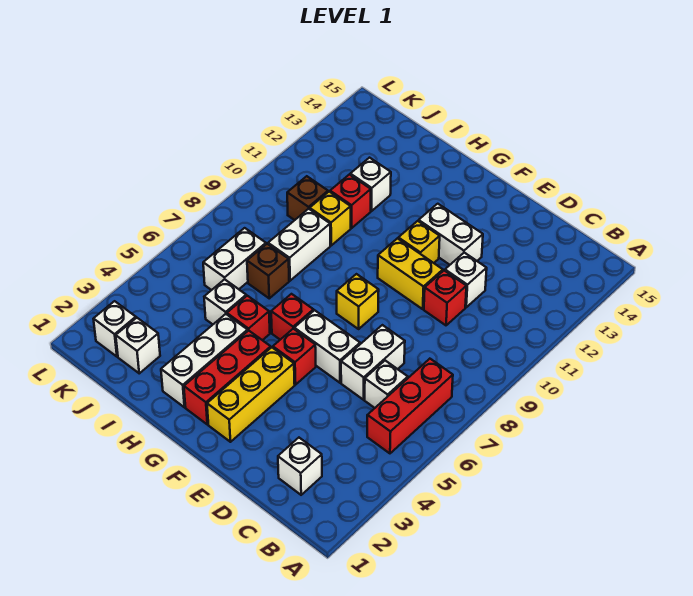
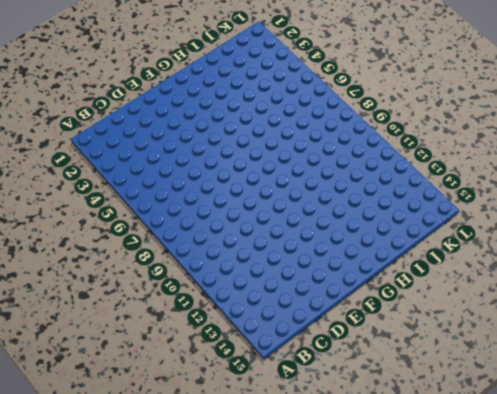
none -> red 1x3 brick [367,359,453,453]
none -> white 1x1 brick [278,438,322,495]
none -> white 1x1 brick [365,361,408,408]

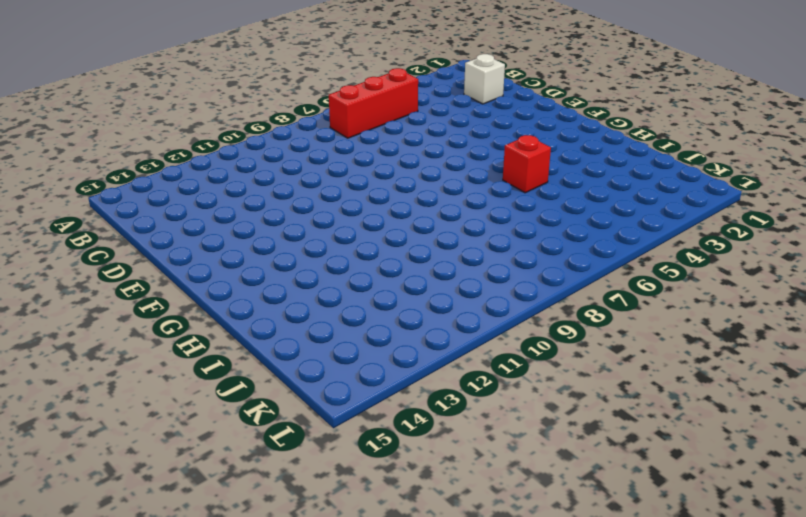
none -> white 1x1 brick [365,361,408,408]
none -> white 1x2 brick [341,325,405,400]
none -> red 1x1 brick [424,271,466,325]

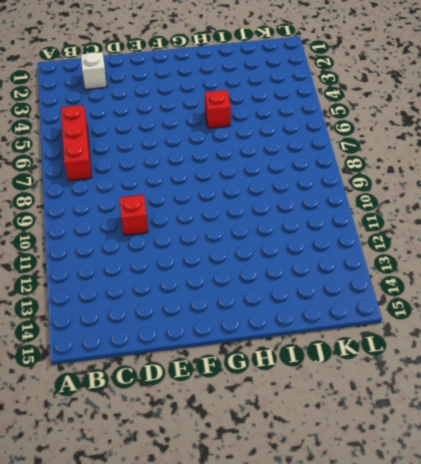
none -> white 1x1 brick [365,361,408,408]
none -> white 1x2 brick [341,325,405,400]
none -> white 1x1 brick [445,253,487,307]

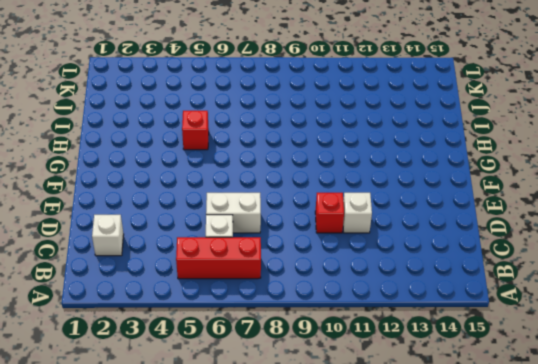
none -> white 1x2 brick [294,310,360,383]
none -> yellow 1x2 brick [378,238,443,309]
none -> white 1x2 brick [419,204,483,265]

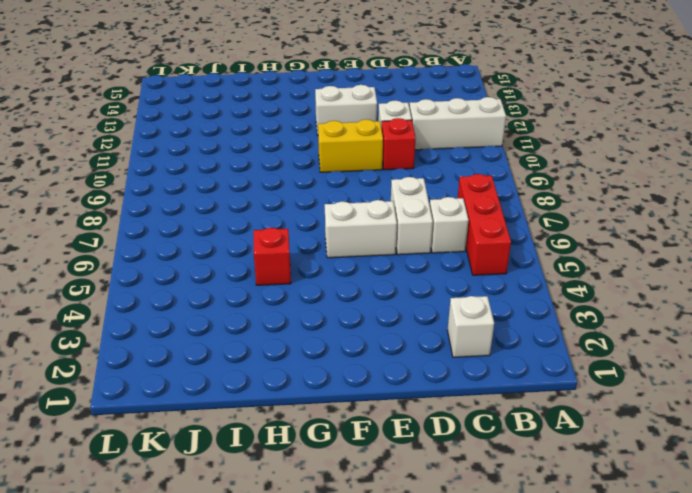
white 1x3 brick [410,97,506,150] -> white 1x3 brick turned to [161,314,248,407]
none -> yellow 1x3 brick [207,347,295,442]
none -> red 1x1 brick [273,329,316,385]
none -> yellow 1x1 brick [337,274,379,329]

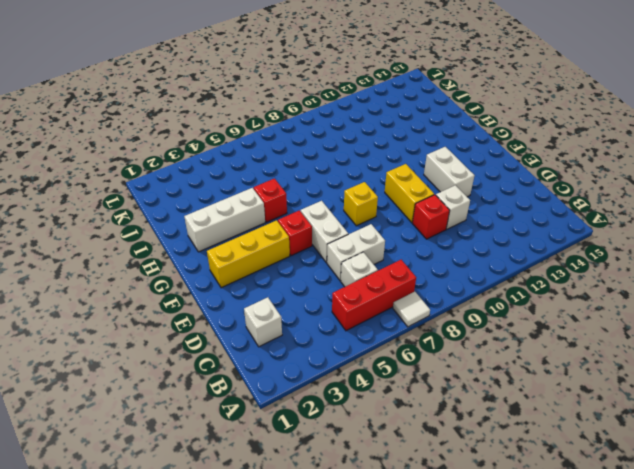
white 1x1 tile [393,292,430,327] -> none
none -> yellow 1x1 brick [398,221,440,263]
none -> red 1x3 brick [184,331,271,424]
none -> red 1x1 brick [271,294,313,340]

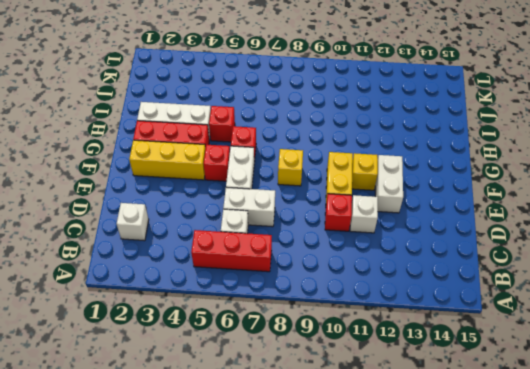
none -> white 1x1 brick [204,279,246,324]
none -> brown 1x1 brick [247,244,289,298]
none -> white 1x2 brick [268,209,330,281]

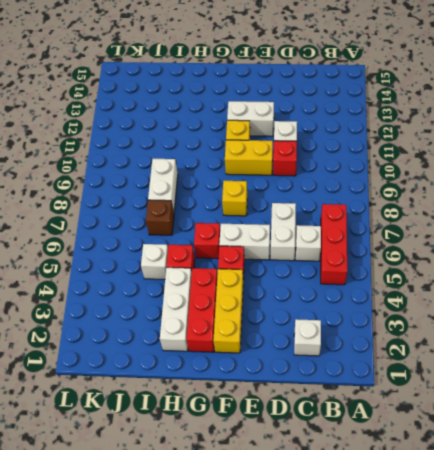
none -> yellow 1x1 brick [310,192,351,245]
none -> red 1x1 brick [330,175,371,228]
none -> white 1x1 brick [350,158,391,211]

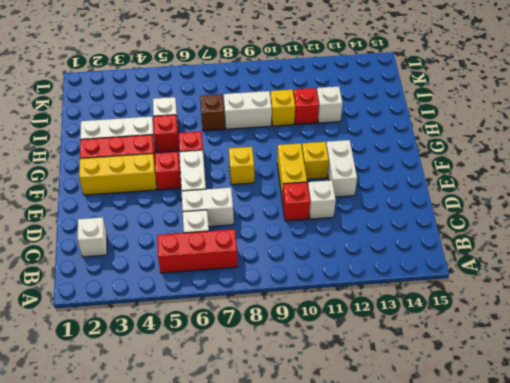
none -> white 1x1 brick [116,318,160,373]
none -> white 1x2 brick [203,228,266,290]
none -> brown 1x1 brick [287,176,328,220]

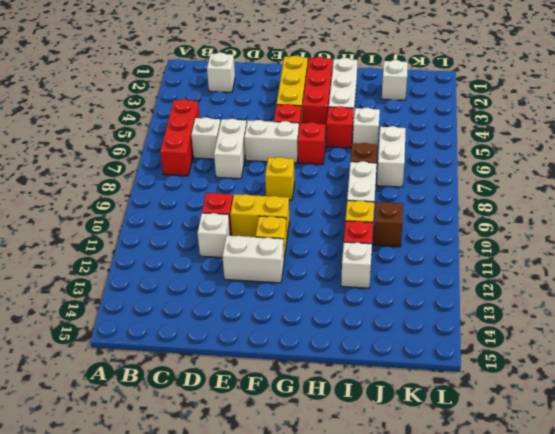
none -> white 1x1 brick [94,301,136,357]

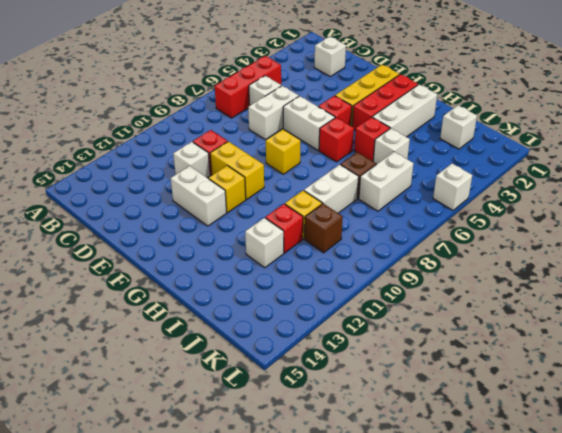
white 1x1 brick [433,164,472,210] -> white 1x1 brick moved to [94,301,136,357]

